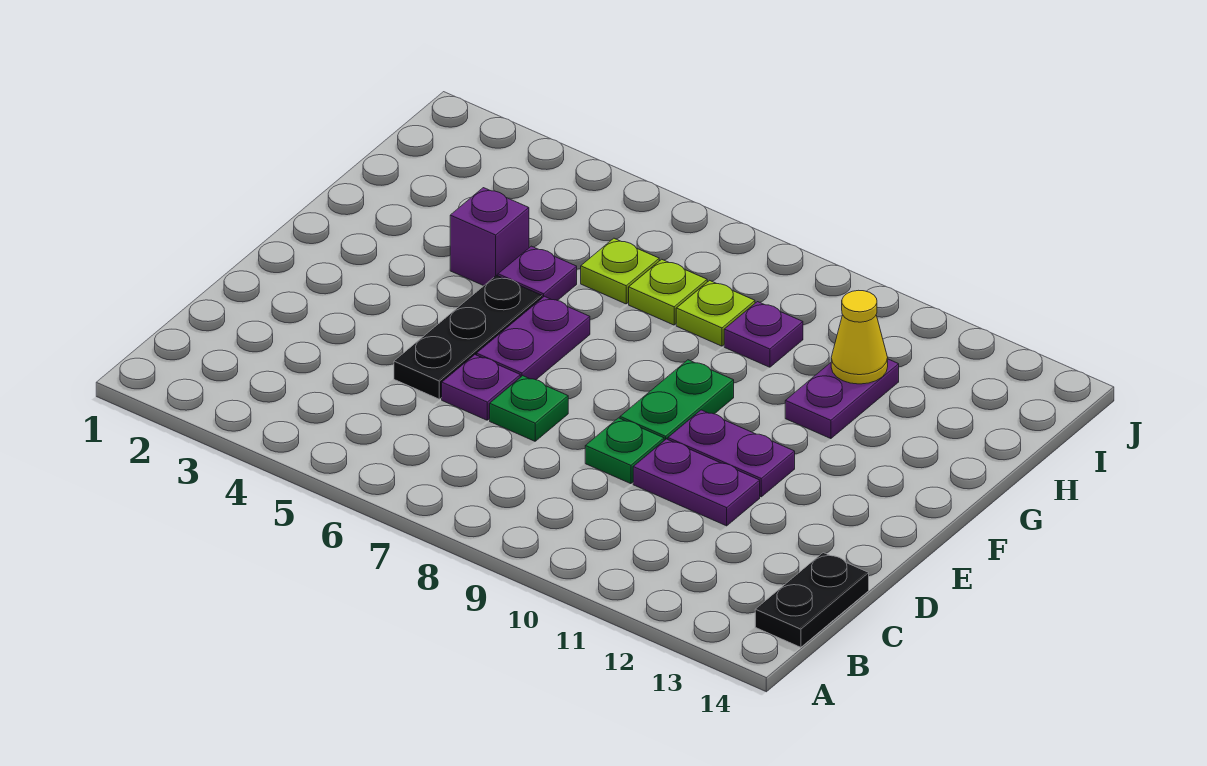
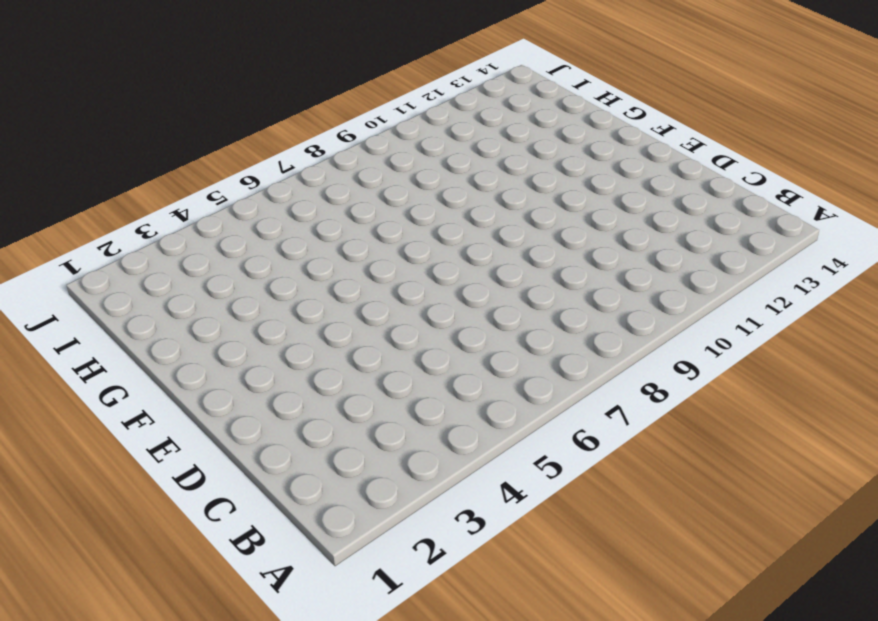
none -> black 1x2 plate [755,553,869,647]
none -> black 1x3 plate [394,275,542,399]
none -> purple 1x1 plate [442,355,520,420]

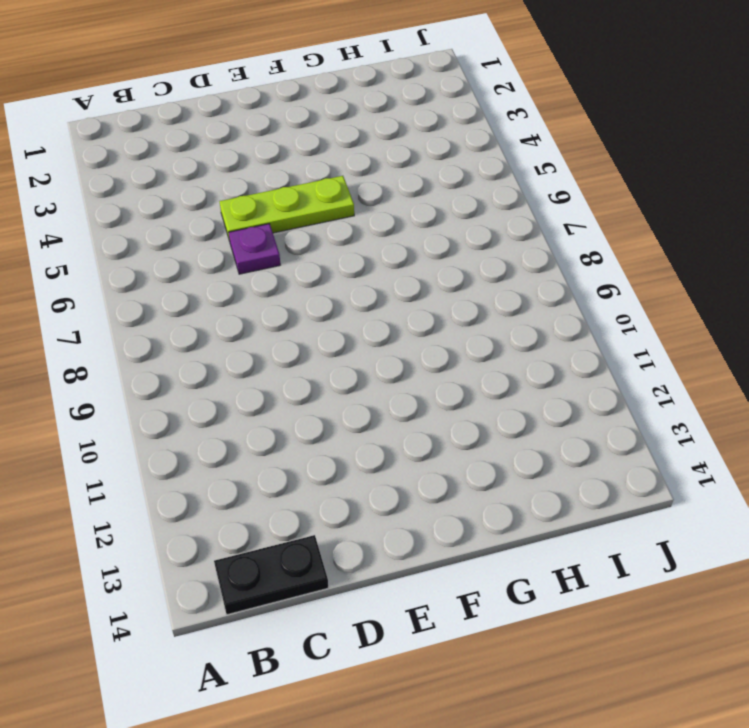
lime 1x3 plate [220,176,354,241] -> black 1x3 plate [394,275,542,399]
none -> green 1x1 plate [490,376,568,441]
none -> green 1x1 plate [585,418,664,484]
none -> purple 1x2 plate [633,439,760,526]

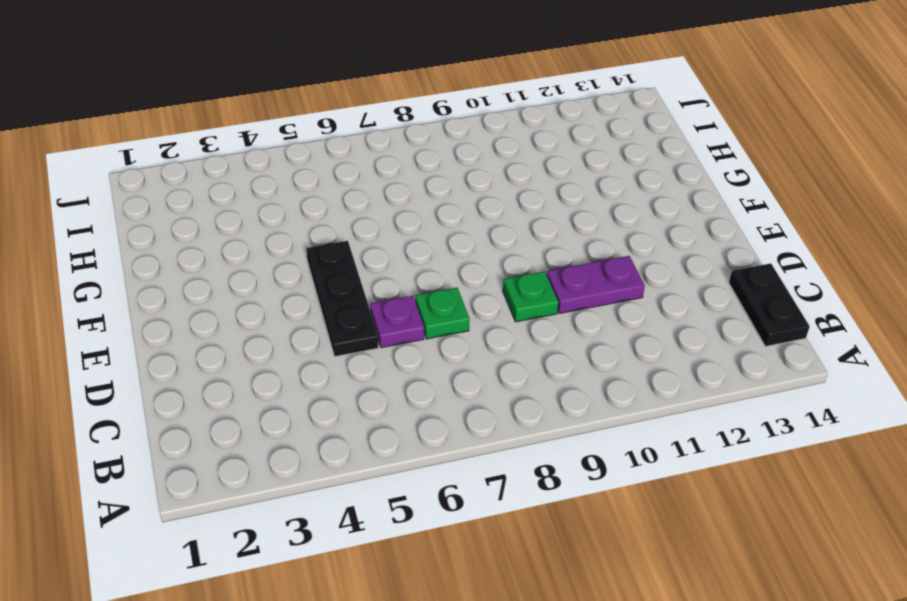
none -> purple 1x2 plate [477,296,590,380]
none -> green 1x2 plate [620,360,734,440]
none -> purple 1x2 plate [668,410,795,497]

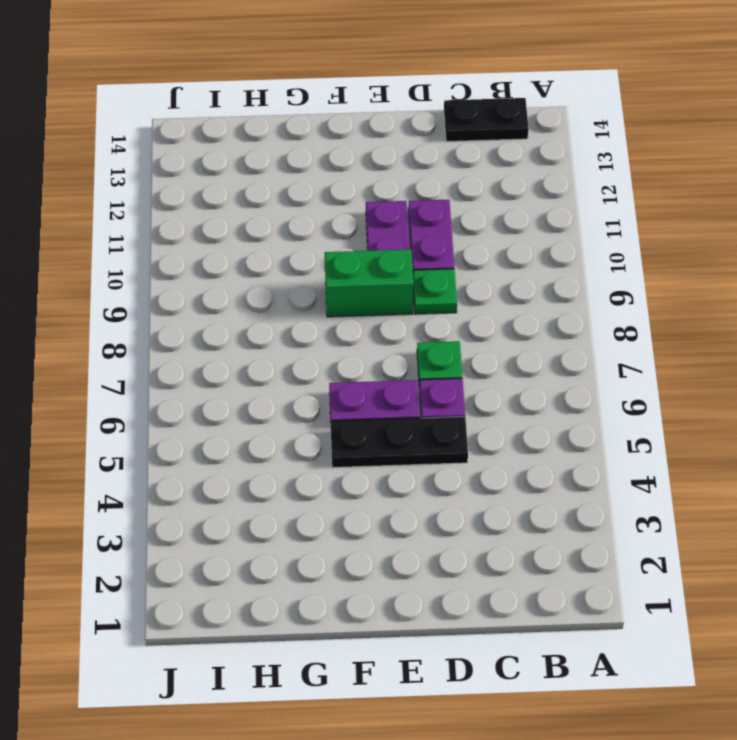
green 1x2 brick [325,249,413,317] -> green 1x2 plate [620,360,734,440]
none -> purple 1x1 brick [450,188,529,286]
none -> purple 1x1 plate [498,246,577,301]
none -> purple 1x2 plate [785,359,899,439]

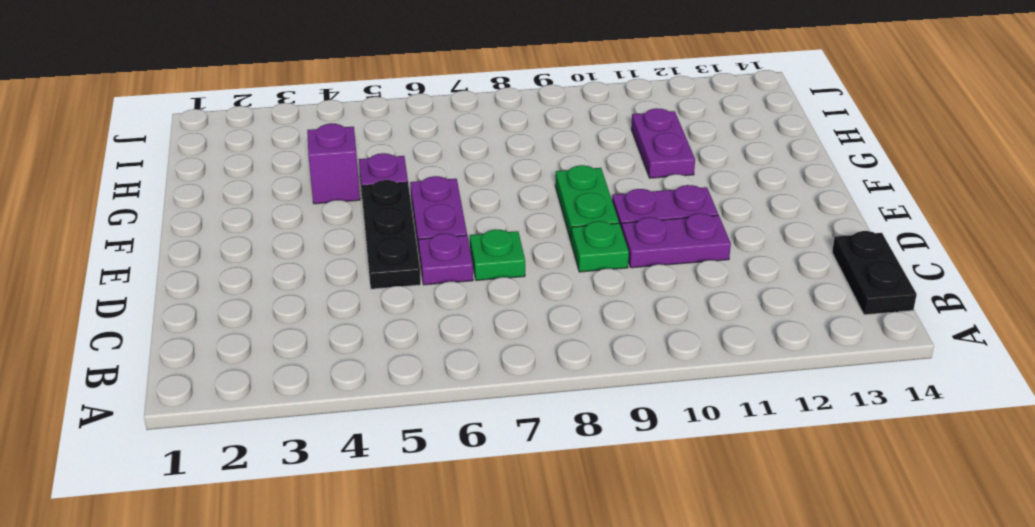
none -> lime 1x1 plate [581,238,659,304]
none -> lime 1x1 plate [629,259,707,325]
none -> lime 1x1 plate [676,280,755,346]

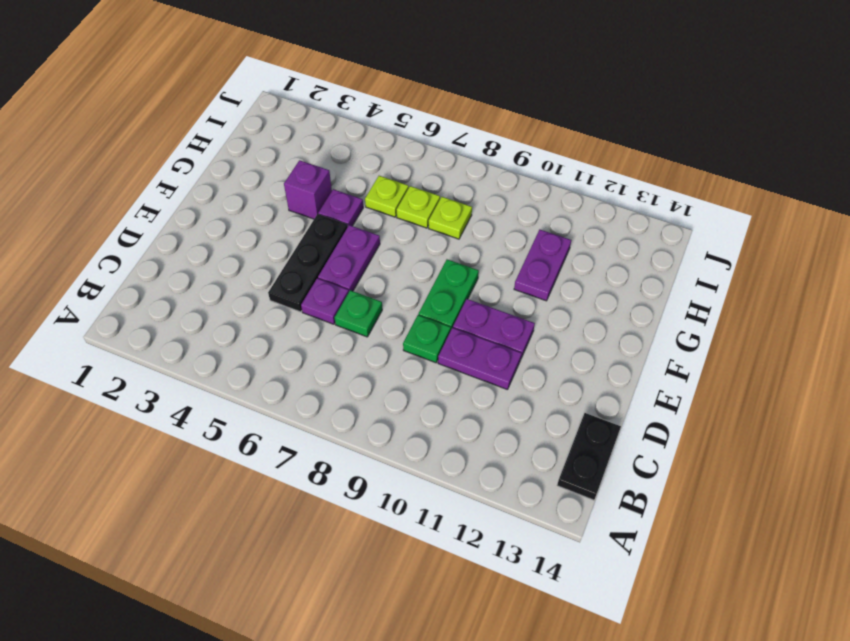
none -> purple 1x1 plate [724,302,803,367]
none -> yellow 1x1 cone [831,290,888,384]

